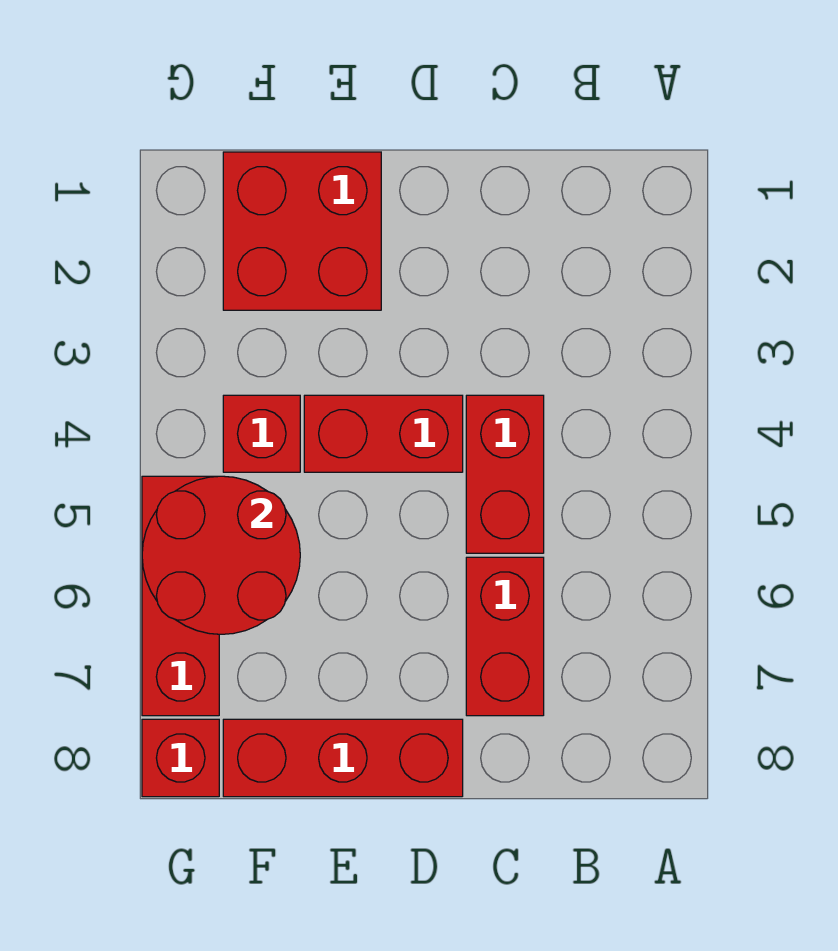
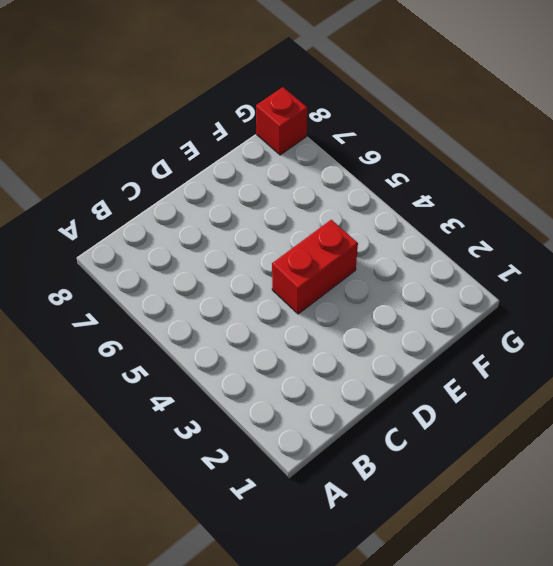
none -> red 1x2 brick [466,395,544,553]
none -> red 1x2 brick [466,557,544,716]

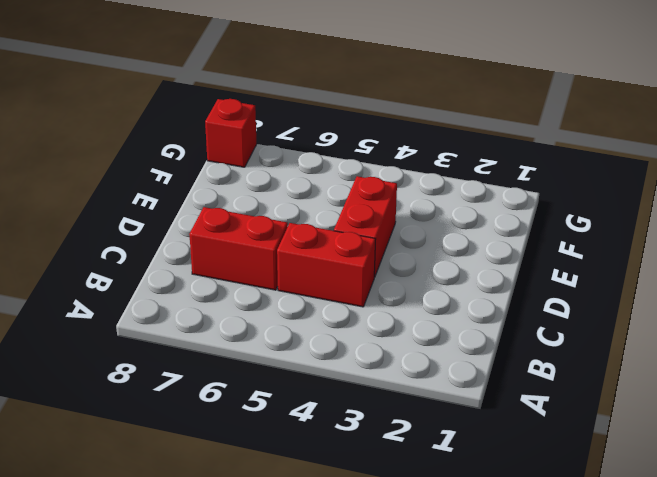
none -> red 1x3 brick [223,719,463,797]
none -> red 2x2 brick [223,152,381,310]

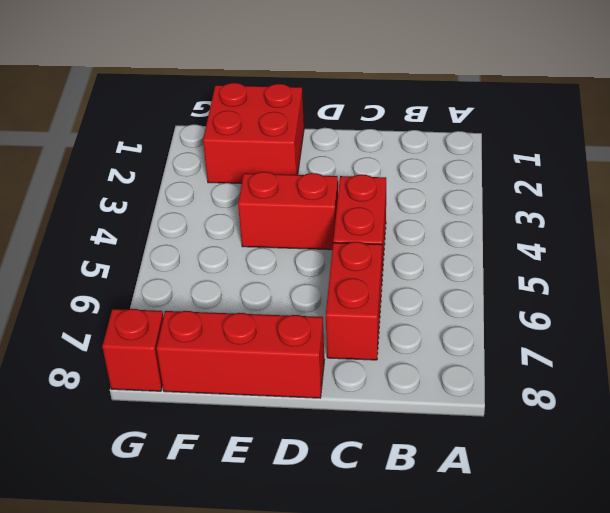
none -> red 1x1 brick [223,395,300,472]
none -> red 1x3 brick [142,476,219,716]

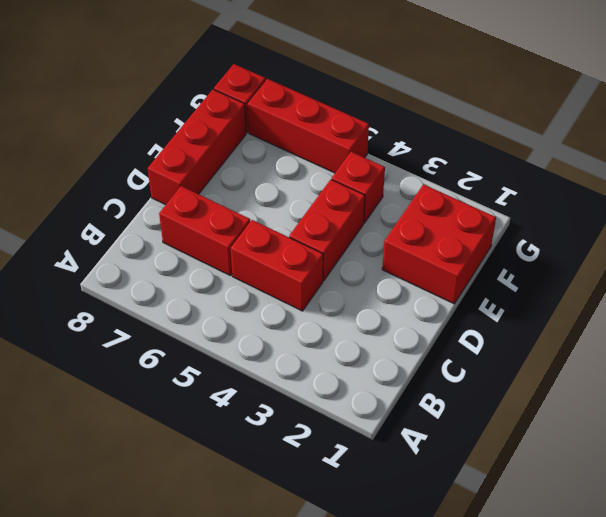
none -> red 2x2 round brick [142,476,300,634]

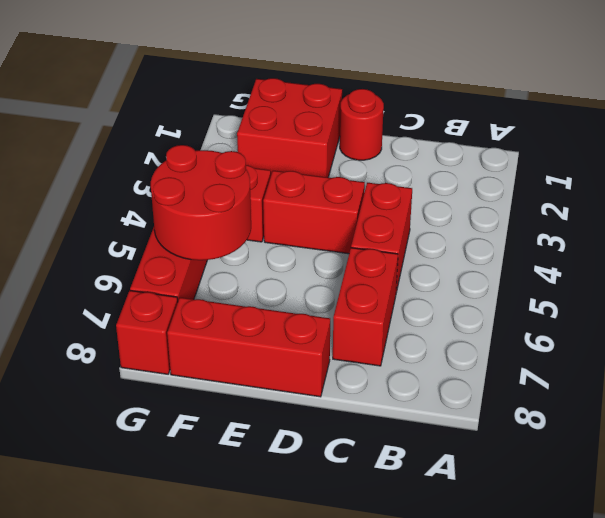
red 1x1 round brick [340,89,384,160] -> none

